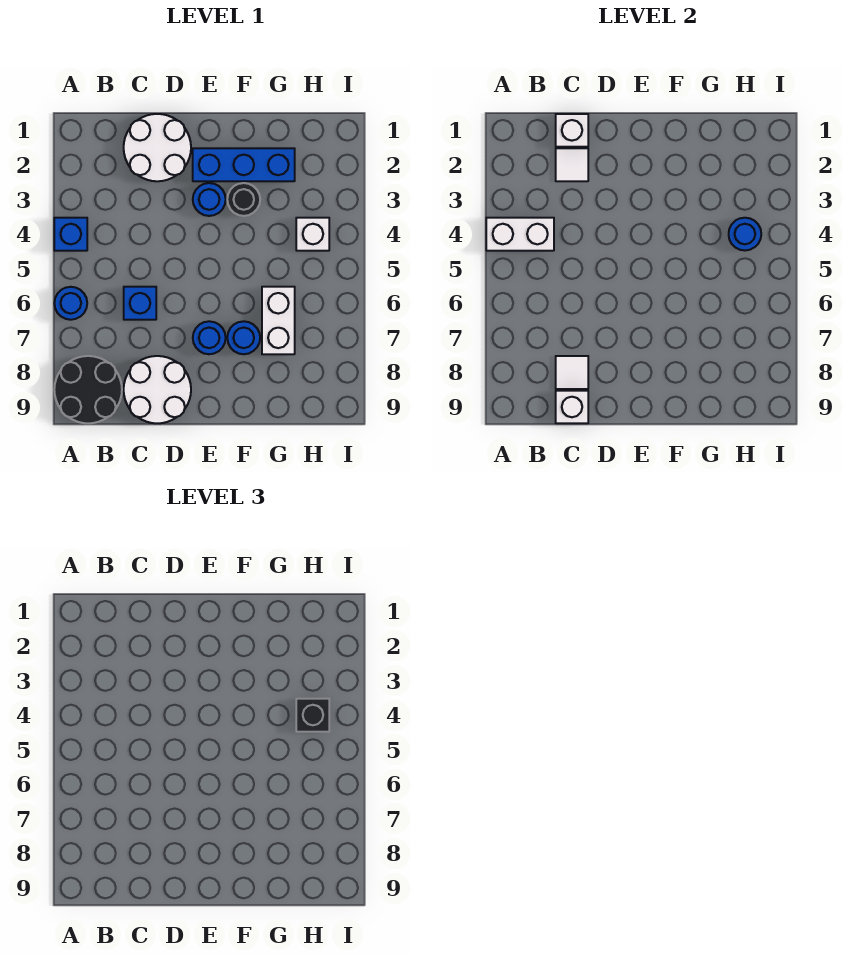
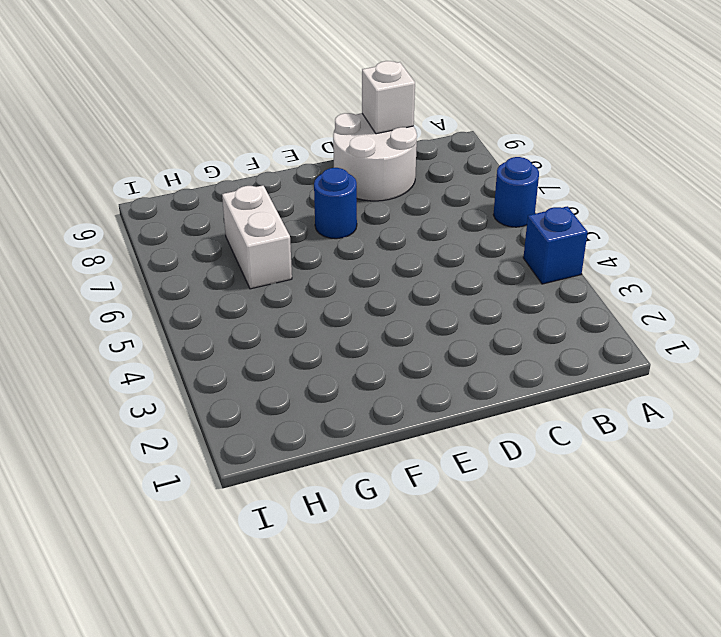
none -> black 2x2 round brick [54,356,122,423]
none -> white 2x2 round brick [124,114,191,181]
none -> blue 1x1 brick [124,287,156,320]

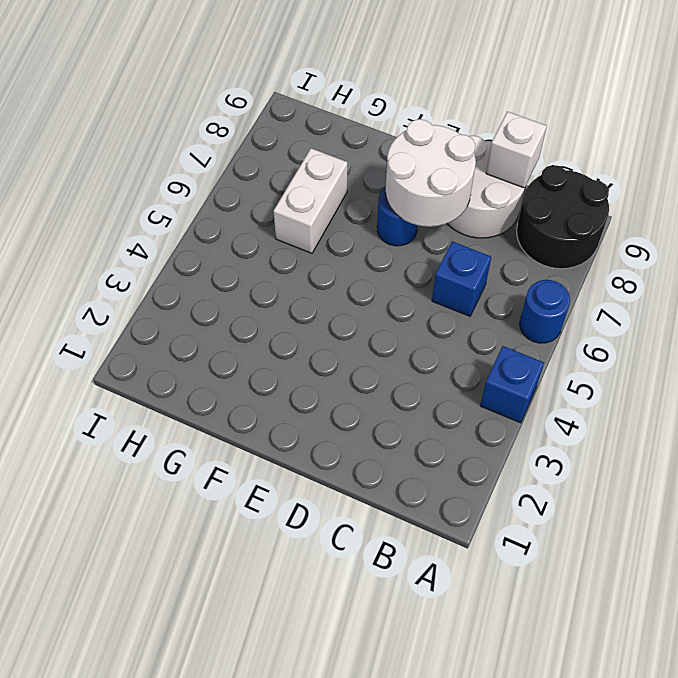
white 2x2 round brick [386,119,476,227] -> white 2x2 round brick moved to [124,114,191,181]
none -> blue 1x3 brick [193,148,295,181]
none -> blue 1x1 round brick [193,183,226,216]
none -> black 1x1 round brick [227,183,260,216]

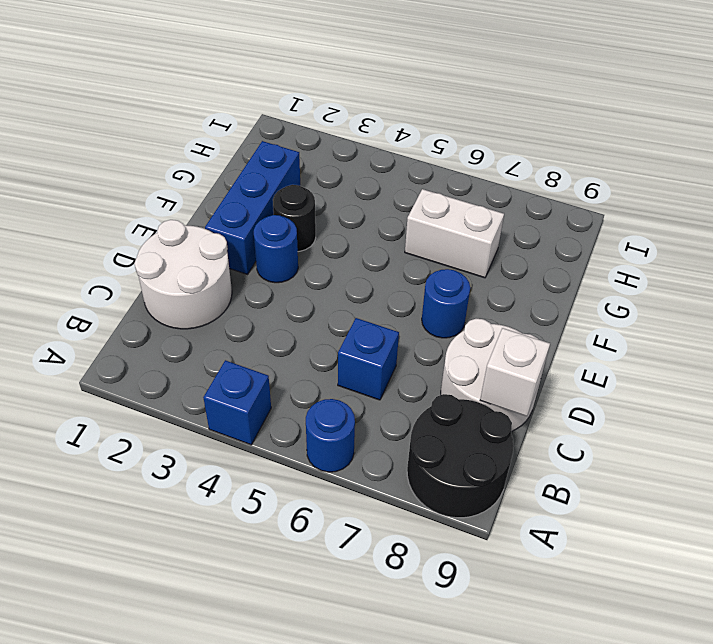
none -> blue 1x1 round brick [227,321,260,354]
none -> white 1x1 brick [296,218,329,251]
none -> white 1x2 brick [486,218,554,251]

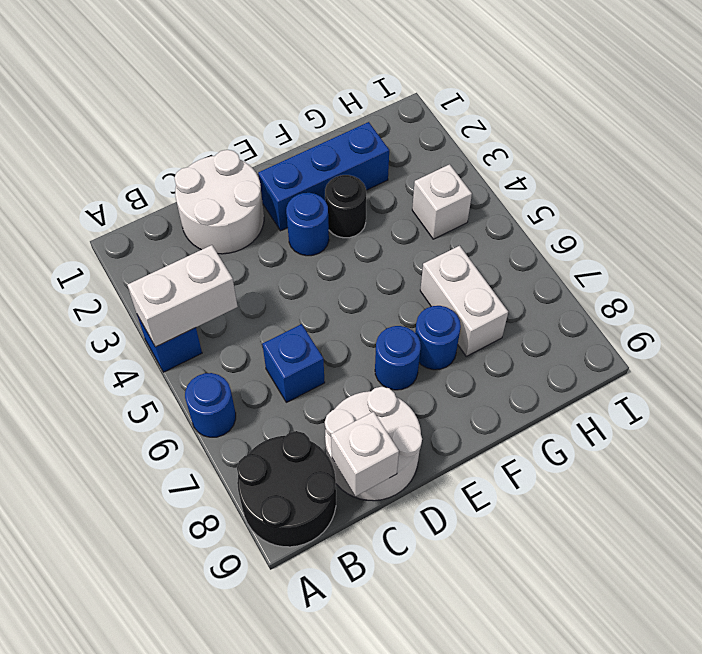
none -> white 1x1 brick [556,114,588,147]
none -> white 1x1 tile [556,148,588,181]
none -> white 1x1 tile [556,356,588,389]

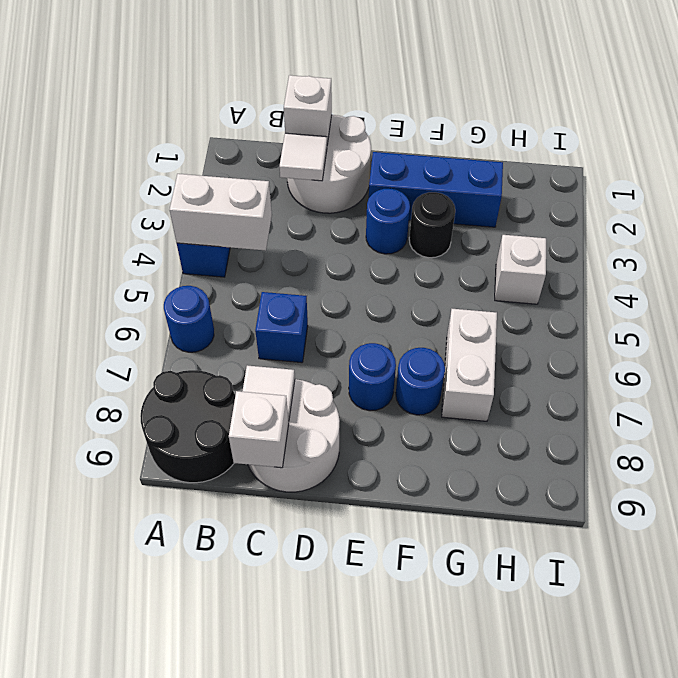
none -> blue 1x1 round brick [729,218,761,250]
none -> black 1x1 brick [296,699,329,732]

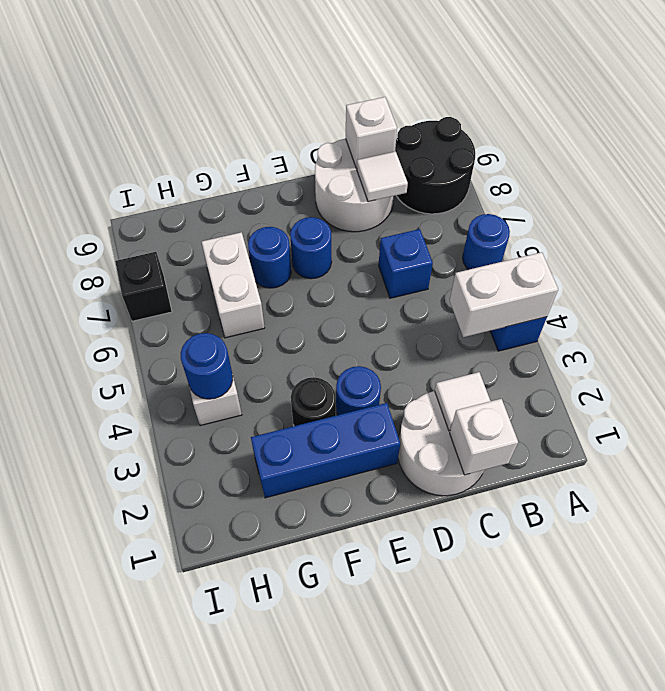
black 1x1 brick [115,252,172,321] -> black 1x1 brick moved to [296,699,329,732]

